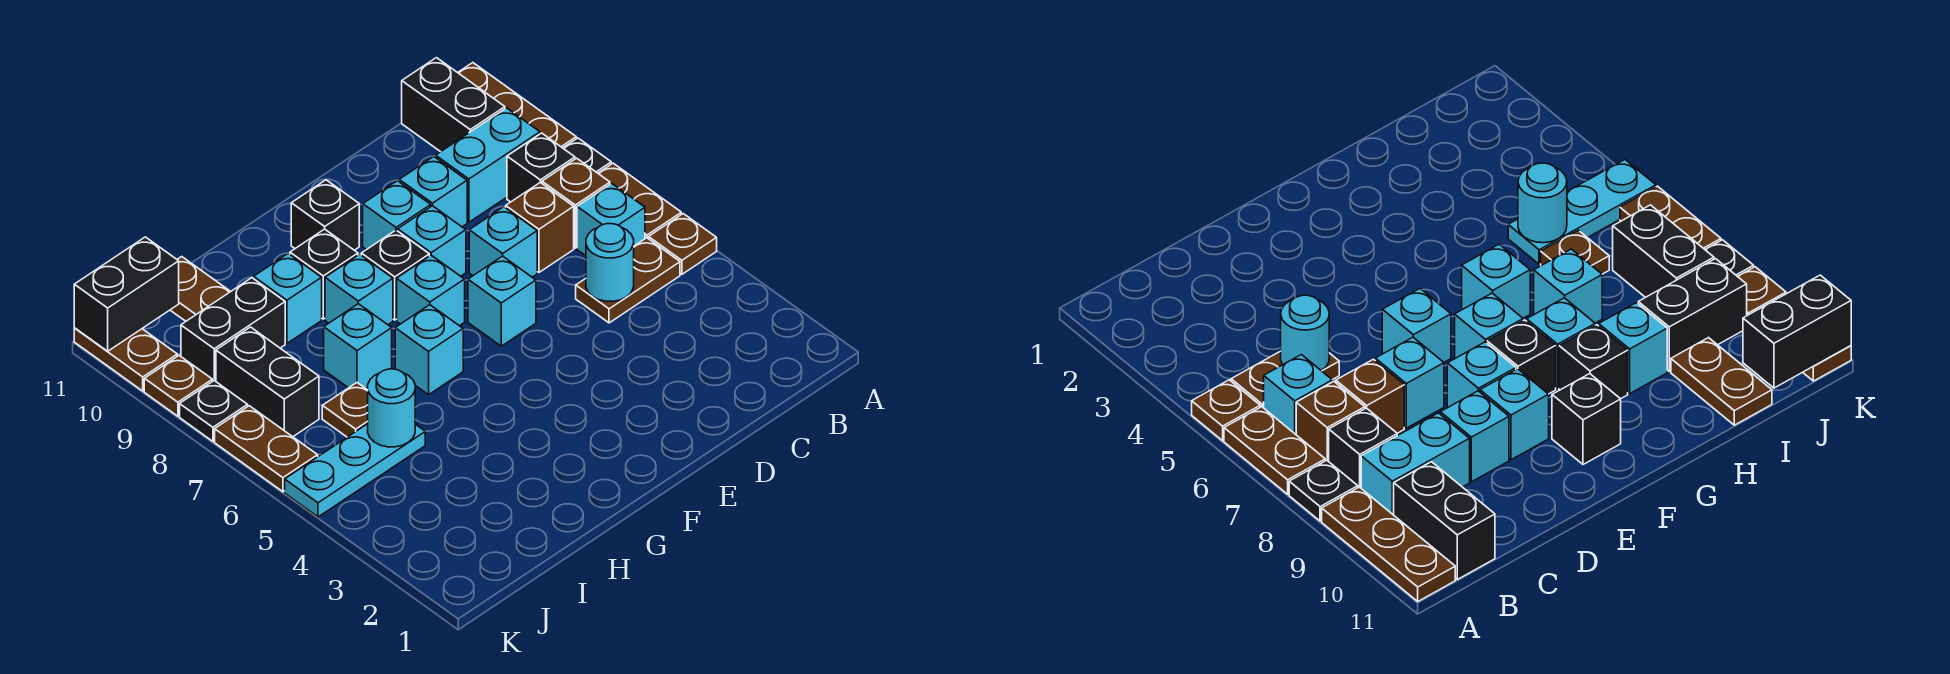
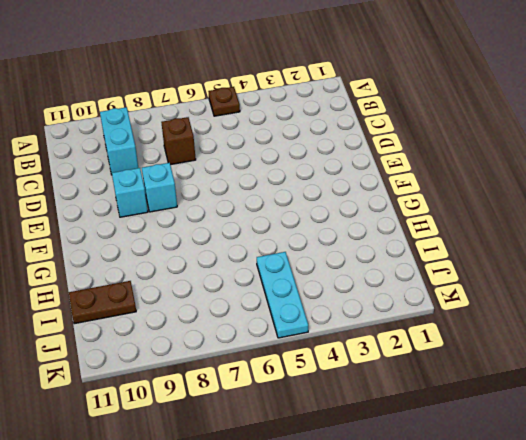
none -> brown 1x2 plate [598,163,681,239]
none -> black 1x1 plate [563,138,611,173]
none -> brown 1x3 plate [458,63,576,148]
none -> brown 1x2 plate [576,238,680,323]

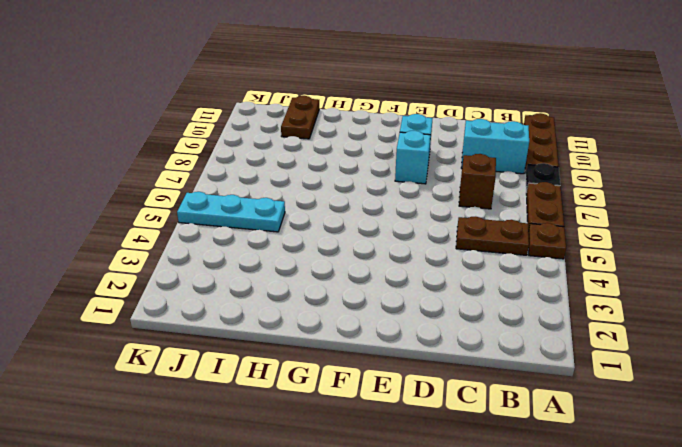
none -> cyan 1x1 brick [577,183,645,256]
none -> brown 1x1 brick [542,158,610,248]
none -> black 1x1 brick [507,133,575,202]
none -> black 1x2 brick [402,58,505,152]

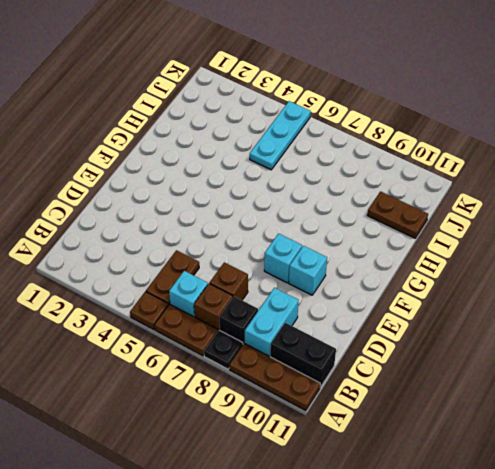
none -> cyan 1x1 brick [469,207,537,277]
none -> cyan 1x1 brick [399,157,467,227]
none -> cyan 1x1 brick [468,256,536,346]
none -> cyan 1x1 brick [397,255,465,326]

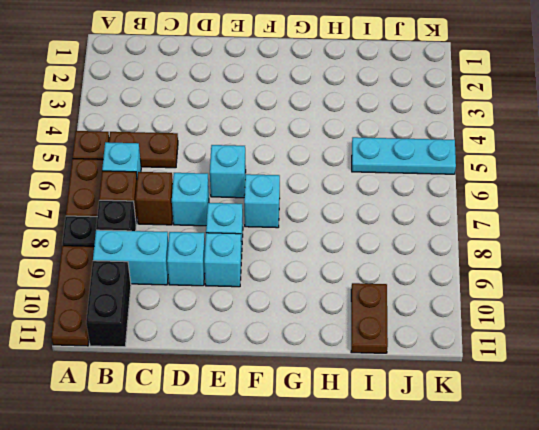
none -> black 1x1 brick [361,230,429,320]
none -> black 1x1 brick [291,180,359,250]
none -> cyan 1x1 brick [395,305,463,395]
none -> cyan 1x1 brick [325,254,393,325]

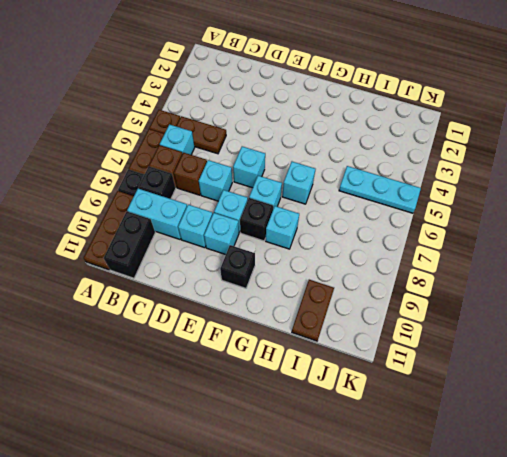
none -> black 1x1 brick [290,229,358,319]
none -> cyan 1x1 brick [324,304,392,388]
none -> cyan 1x1 brick [254,253,322,343]
none -> brown 1x1 plate [322,383,368,437]

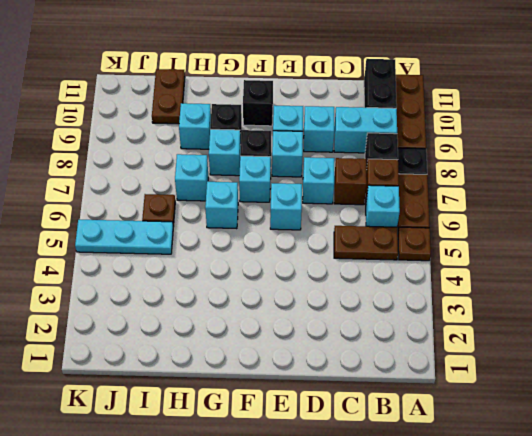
none -> black 1x2 brick [181,278,285,381]
none -> black 1x2 brick [216,327,319,437]
none -> brown 1x2 plate [215,406,318,492]
none -> black 1x1 plate [180,381,248,441]

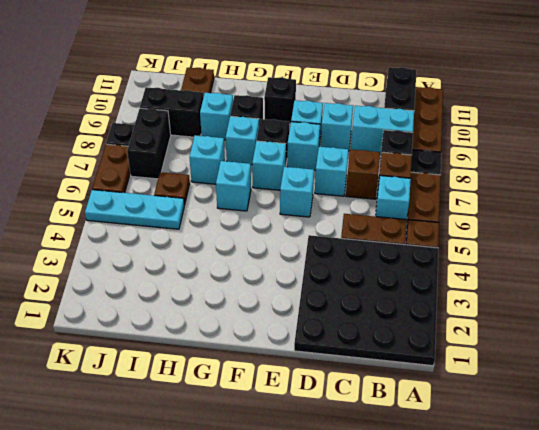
black 4x4 plate [294,235,438,366] -> none
none -> brown 1x1 plate [144,356,212,416]
none -> brown 1x2 plate [74,328,177,391]
none -> cyan 1x1 round brick [586,224,634,301]
none -> cyan 1x1 round brick [368,369,415,447]

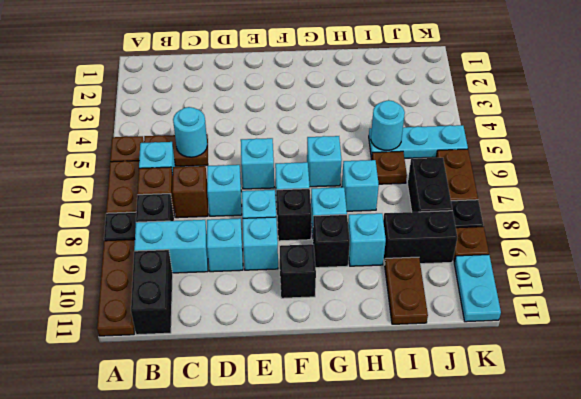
cyan 1x2 plate [454,255,501,322] -> brown 1x2 plate [74,328,177,391]
none -> black 1x2 brick [74,237,179,351]

